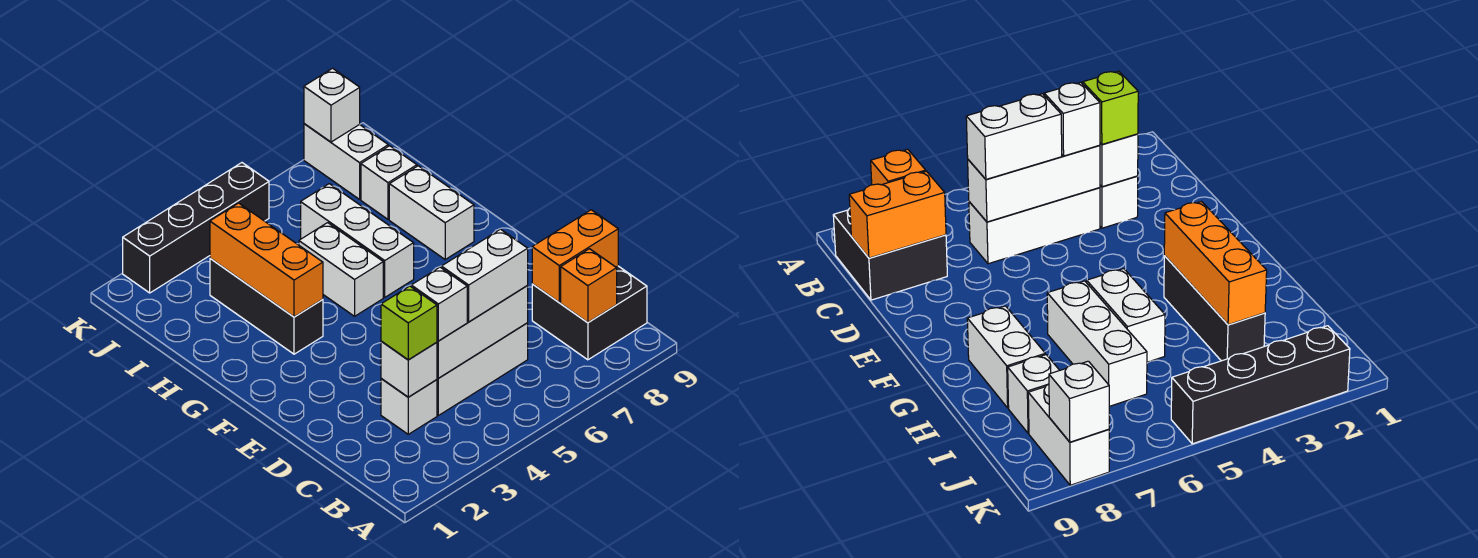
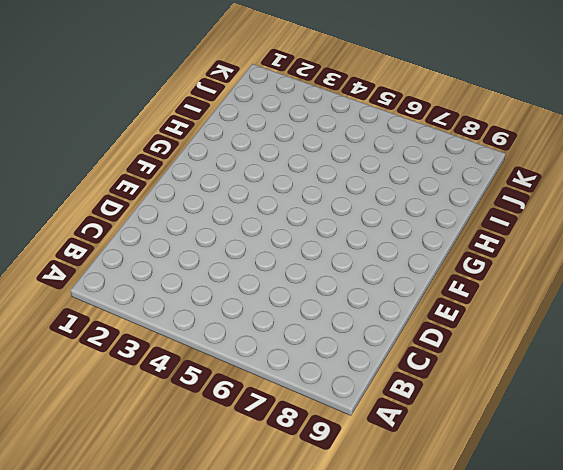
none -> black 2x2 brick [532,266,647,360]
none -> white 1x1 brick [381,379,437,434]
none -> white 1x3 brick [437,323,528,415]

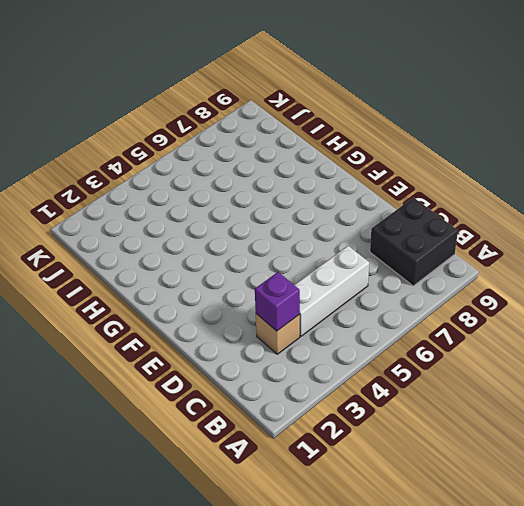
tan 1x1 brick [256,314,300,354] -> white 1x1 brick [381,379,437,434]
purple 1x1 brick [255,272,300,331] -> white 1x1 brick [381,341,437,397]
none -> black 1x3 brick [210,258,323,354]
none -> white 1x2 brick [299,223,383,316]
none -> white 1x3 brick [301,184,414,297]

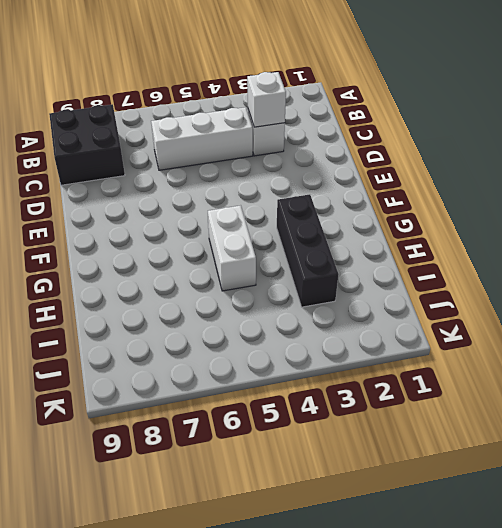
none -> white 1x3 brick [301,184,414,297]
none -> white 1x2 brick [389,166,474,259]
none -> white 1x1 brick [361,146,417,219]

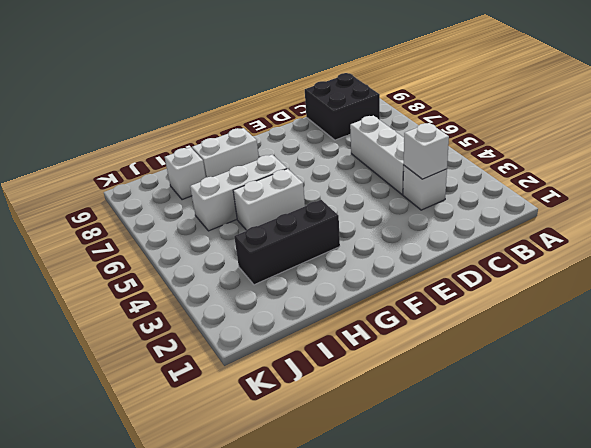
none -> white 1x2 brick [304,124,388,199]
none -> black 1x4 brick [123,163,269,293]
none -> orange 1x1 brick [561,249,617,323]

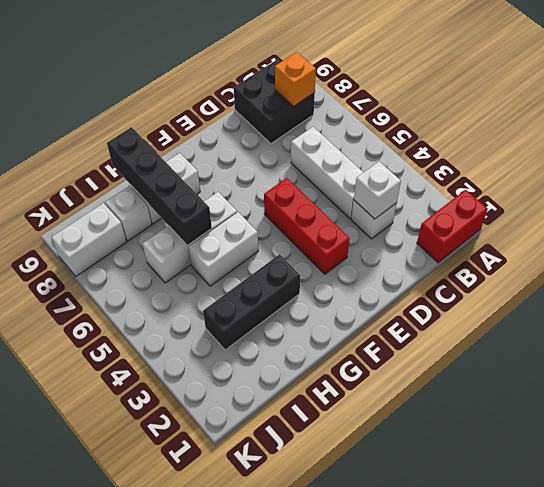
red 1x2 brick [417,190,488,263] -> none
red 1x3 brick [264,178,350,274] -> none
black 1x4 brick [107,127,212,246] -> black 1x4 brick moved to [123,163,269,293]
none -> white 1x3 brick [437,285,528,378]
none -> orange 1x2 brick [532,210,618,302]
none -> orange 1x3 brick [210,203,323,317]

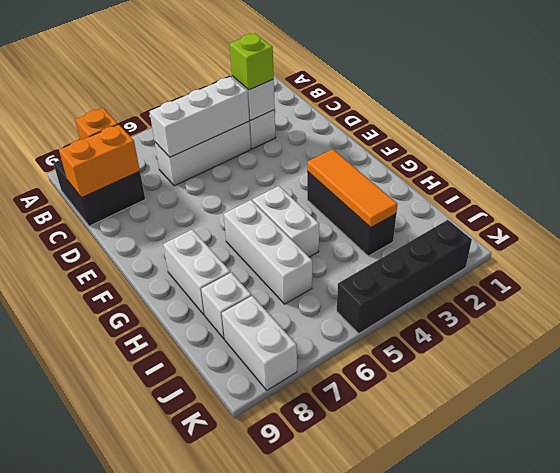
orange 1x3 tile [307,149,397,227] -> orange 1x3 brick [210,203,323,317]
none -> white 1x1 brick [304,68,360,142]
none -> white 1x1 brick [411,267,467,341]
none -> white 1x2 brick [442,229,528,322]

